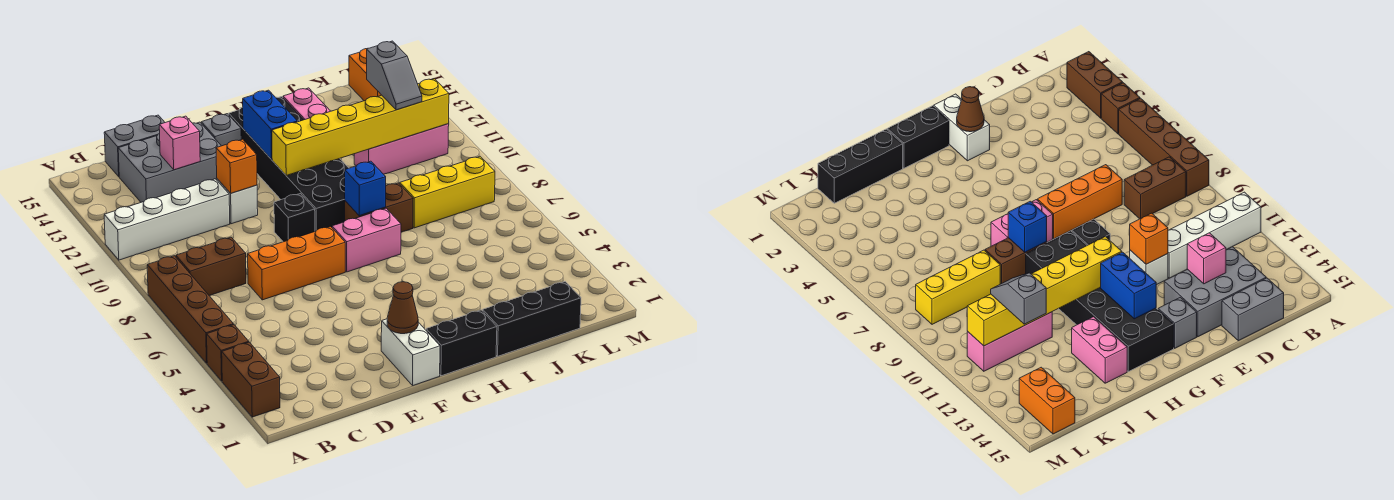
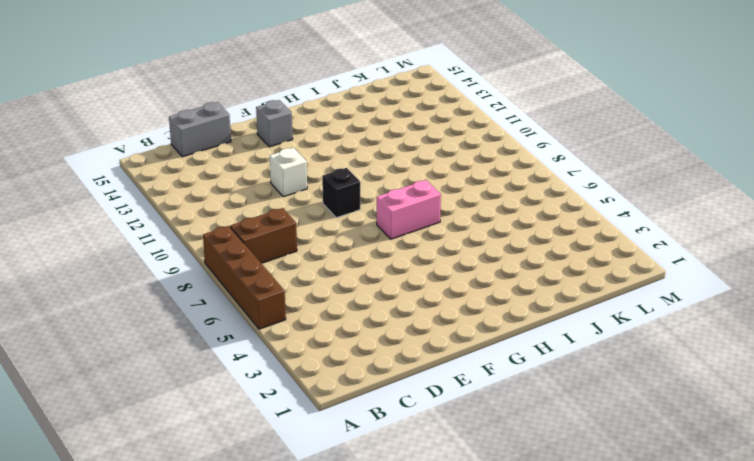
none -> brown 1x2 brick [222,342,280,417]
none -> brown 1x1 brick [207,325,249,381]
none -> white 1x4 brick [104,179,230,260]

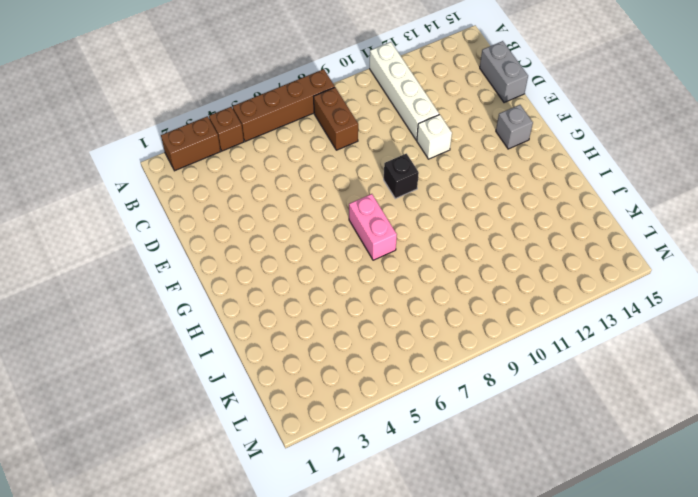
none -> grey 2x3 brick [118,122,221,202]
none -> orange 1x3 brick [248,227,345,300]
none -> white 1x2 brick [381,319,440,385]

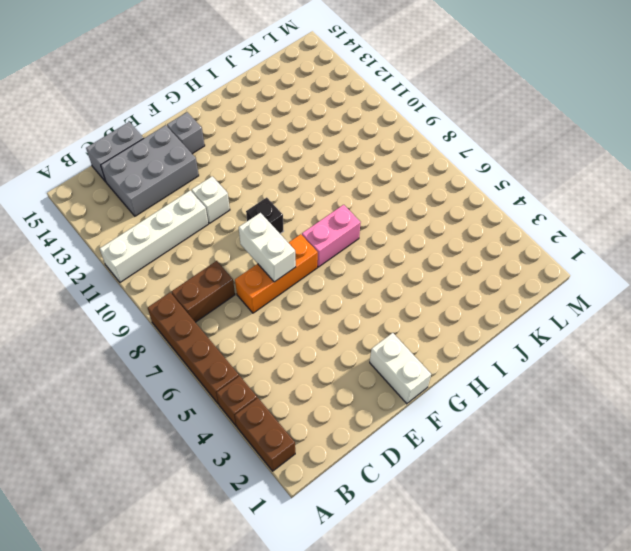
white 1x2 brick [239,213,296,282] -> none
none -> black 1x2 brick [426,310,497,376]
none -> black 2x6 brick [229,97,348,231]
none -> brown 1x2 brick [345,183,413,232]

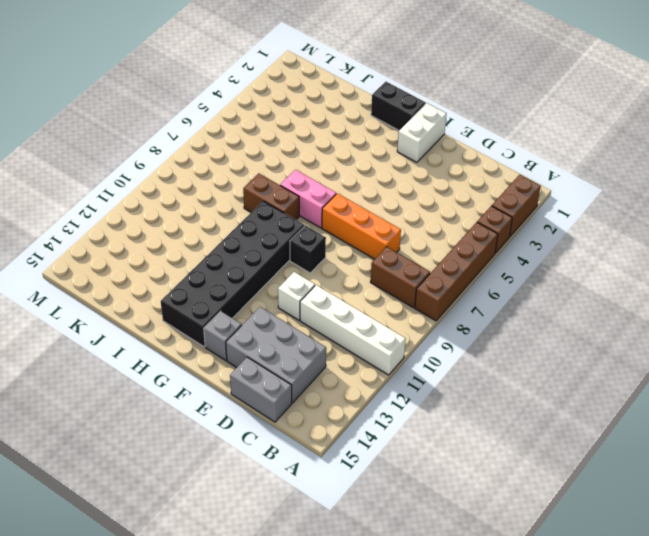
none -> black 1x3 brick [483,282,581,356]
none -> pink 1x2 brick [283,88,330,120]
none -> yellow 1x3 brick [400,156,495,228]

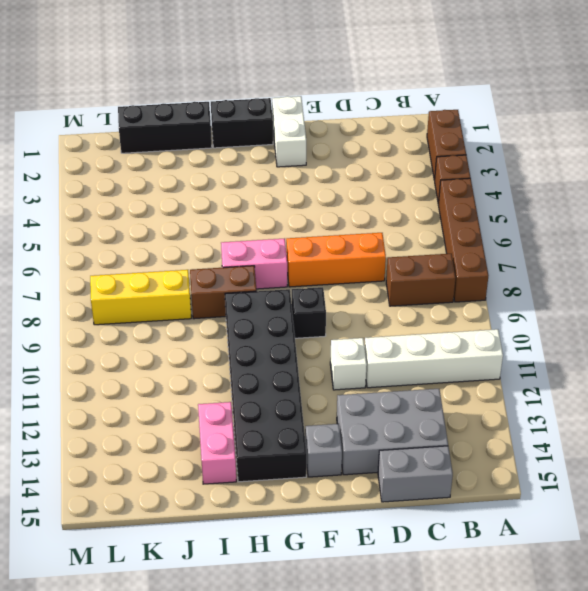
none -> pink 1x3 brick [354,124,449,174]
none -> orange 1x2 brick [349,49,381,101]
none -> pink 1x1 brick [159,116,200,170]

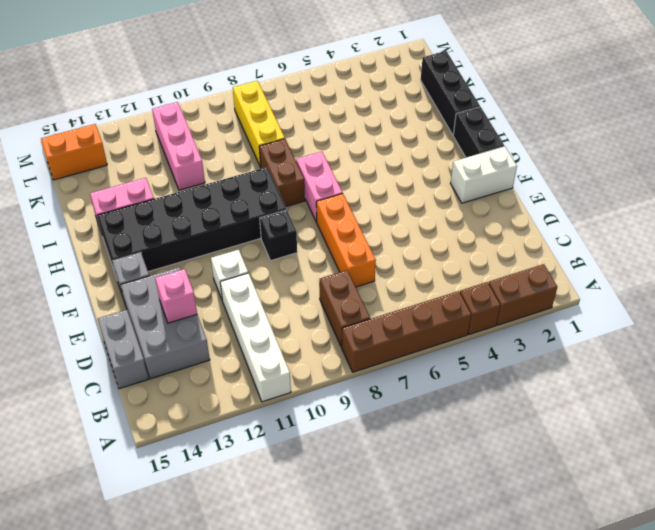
none -> orange 1x1 brick [216,139,257,193]
none -> brown 1x1 cone [387,282,418,334]
none -> yellow 1x6 brick [272,79,449,175]

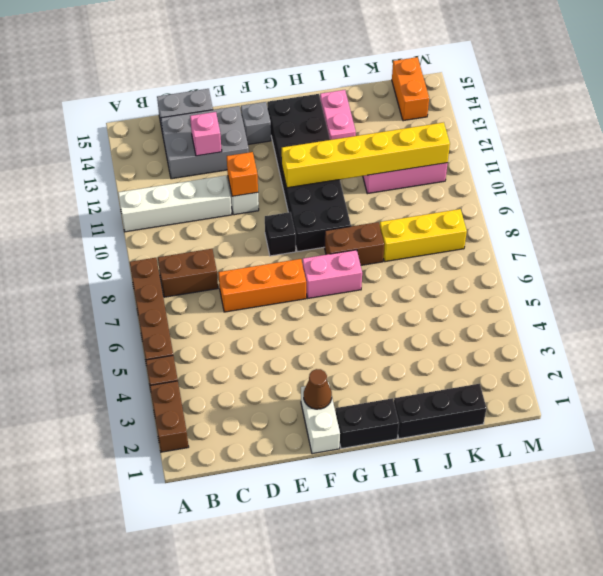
none -> blue 1x2 brick [243,90,297,160]
none -> blue 1x1 brick [345,161,386,216]
none -> grey 1x2 slope [367,41,422,110]

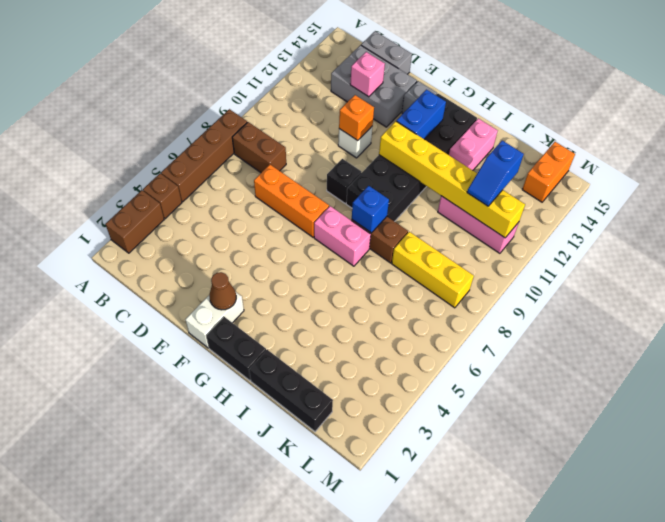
blue 1x2 slope [467,141,524,206] -> grey 1x2 slope [367,41,422,110]
none -> white 1x4 brick [104,179,230,260]

